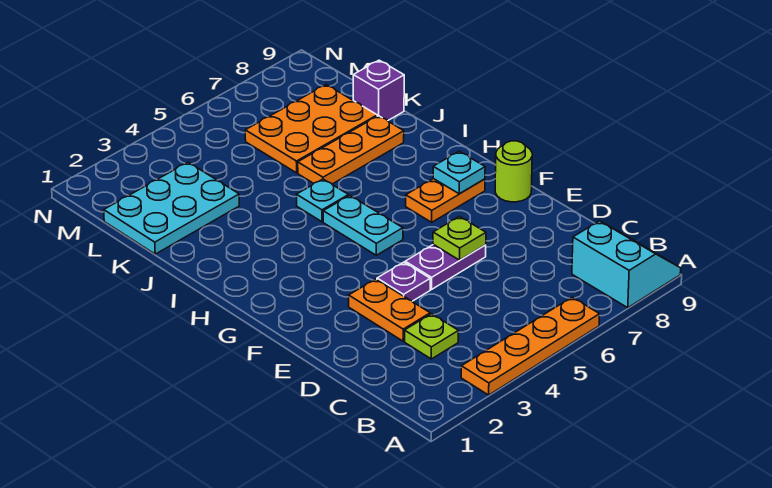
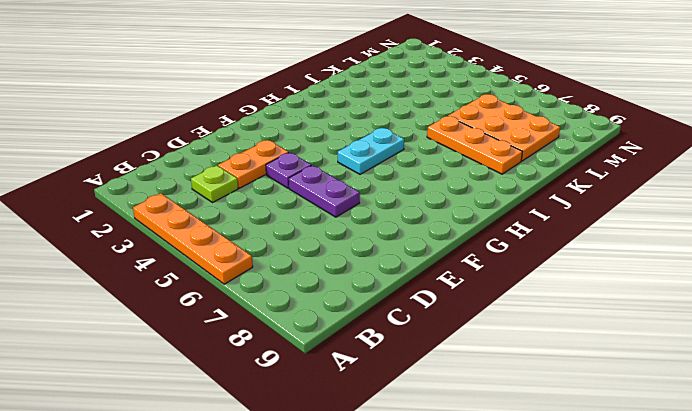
none -> cyan 2x2 slope [572,221,681,308]
none -> lime 1x1 round brick [495,141,532,202]
none -> orange 1x2 plate [406,179,485,222]

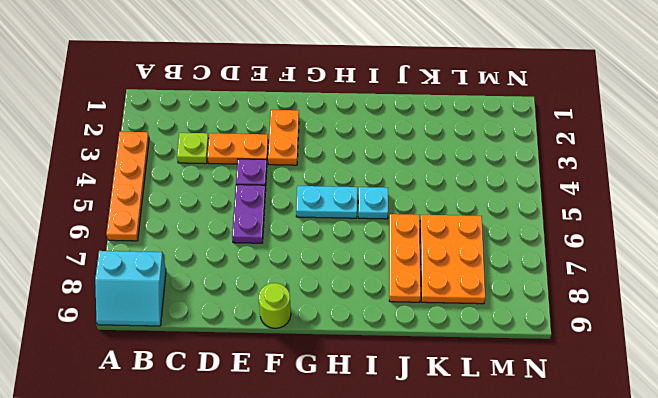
orange 1x2 plate [268,110,299,165] -> orange 1x2 plate moved to [406,179,485,222]
none -> cyan 2x3 plate [104,162,239,254]
none -> purple 1x1 brick [353,60,404,121]
none -> lime 1x1 plate [433,217,486,260]

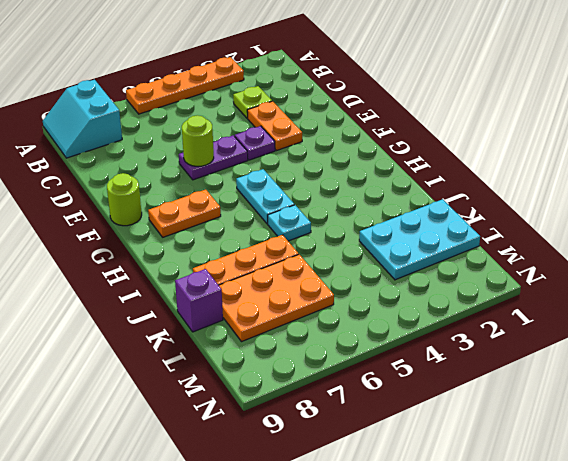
lime 1x1 round brick [182,115,214,166] -> lime 1x1 plate [433,217,486,260]
none -> cyan 1x1 plate [433,151,485,194]

